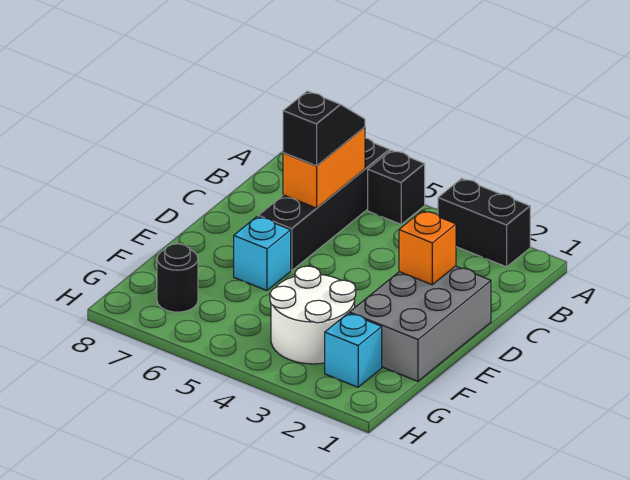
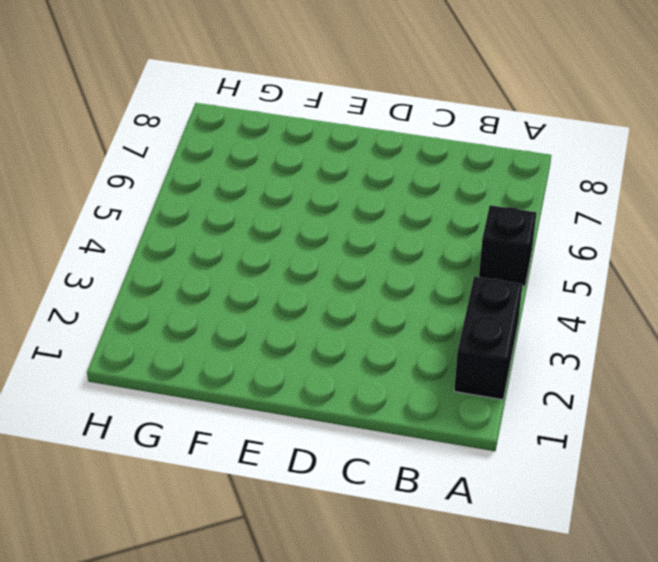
none -> black 1x4 brick [258,138,390,271]
none -> grey 2x3 brick [349,266,491,381]

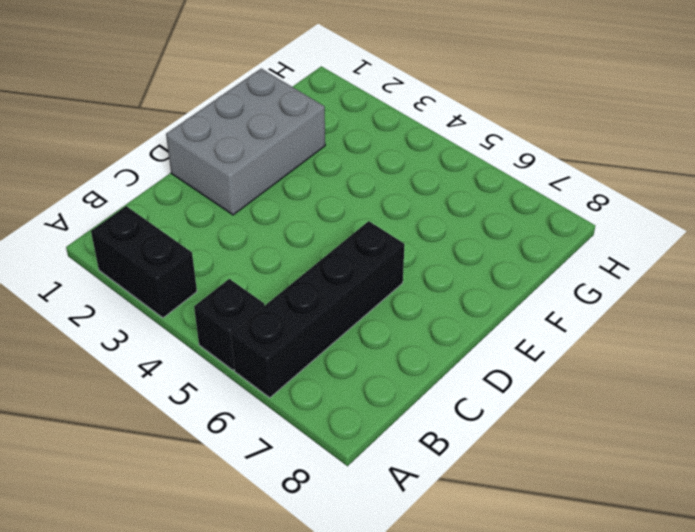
none -> cyan 1x1 brick [234,216,291,291]
none -> white 2x2 round brick [270,266,356,364]

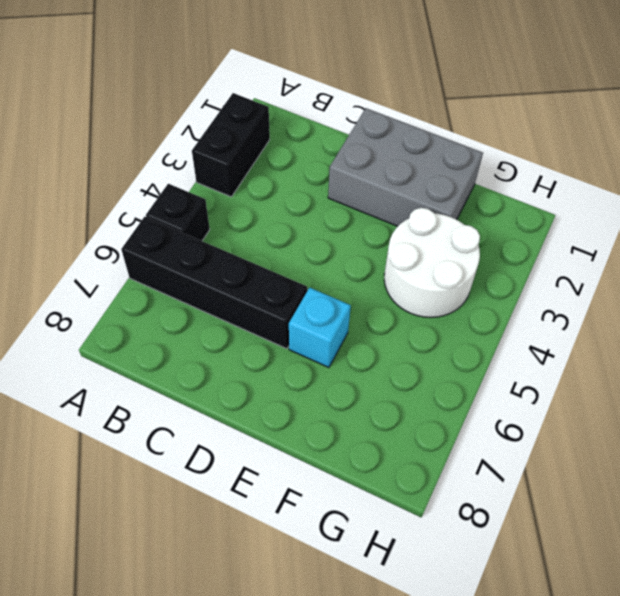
none -> cyan 1x1 brick [325,313,382,387]
none -> black 1x1 round brick [157,244,198,312]

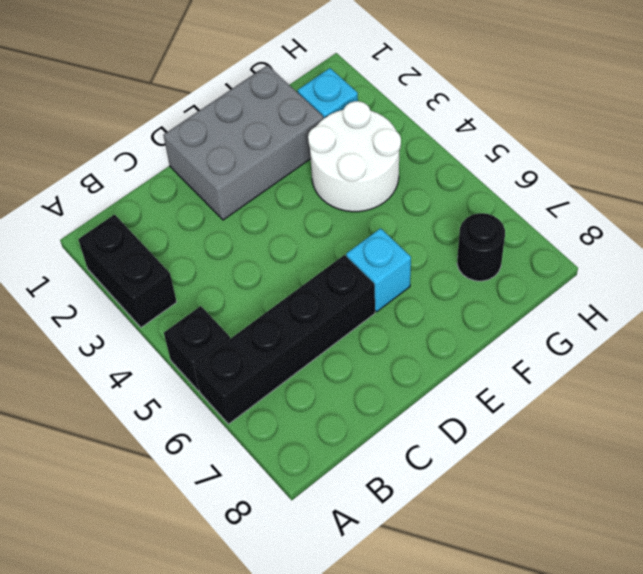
none -> orange 1x2 brick [283,127,365,208]
none -> orange 1x1 brick [399,210,456,285]

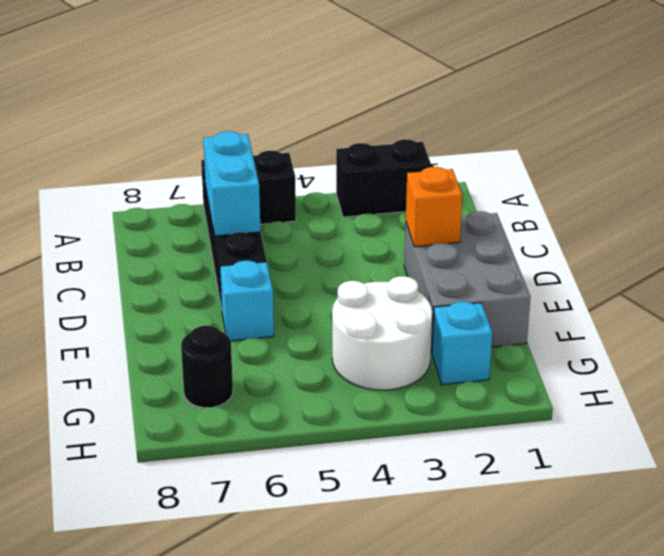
cyan 1x2 brick [203,131,261,236] -> orange 1x2 brick [283,127,365,208]
none -> black 1x2 slope [283,91,365,166]

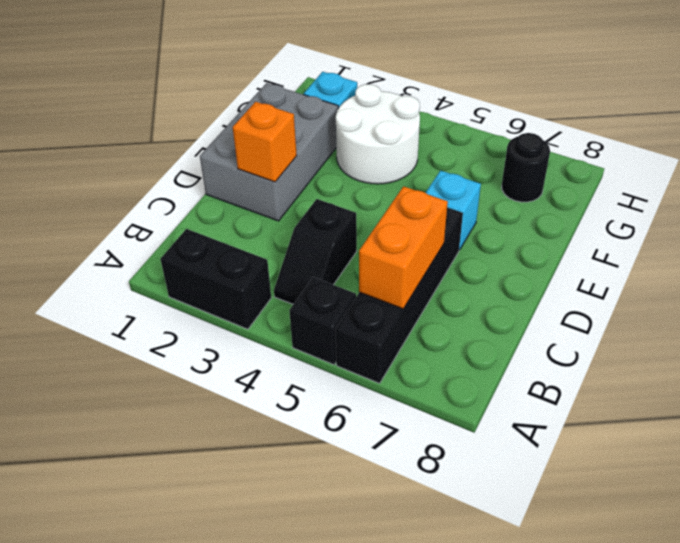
black 1x2 slope [274,199,357,304] -> black 1x2 slope moved to [283,91,365,166]

